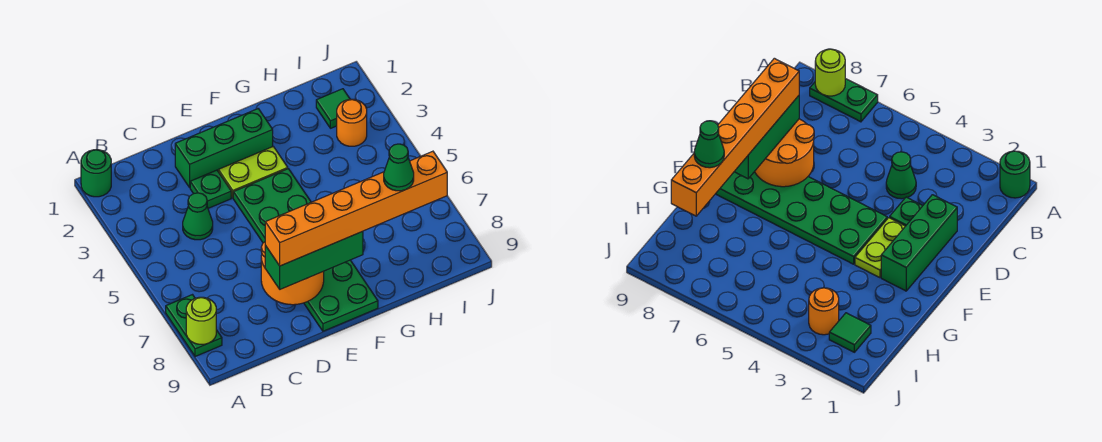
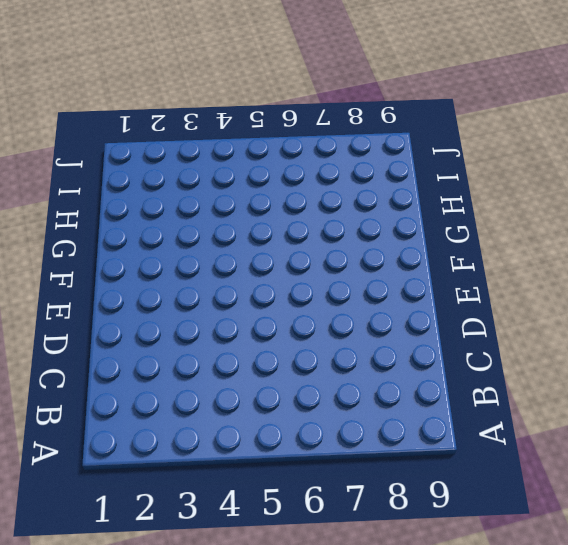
none -> green 1x1 round brick [81,150,111,197]
none -> green 1x2 plate [166,295,222,357]
none -> green 1x1 cone [183,193,213,240]

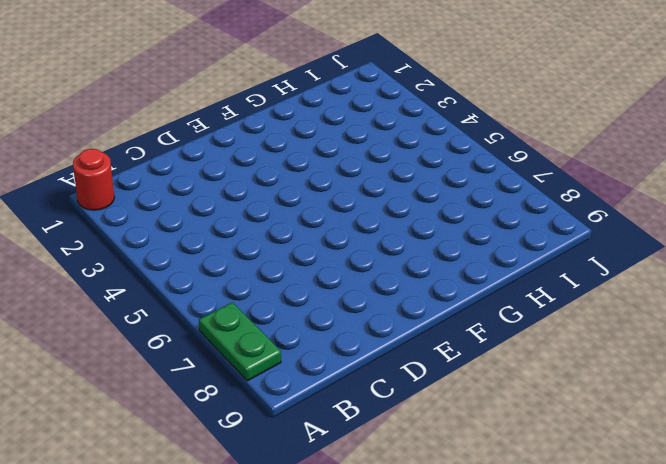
red 1x1 round brick [73,149,114,210] -> green 1x1 round brick [81,150,111,197]
none -> green 1x1 cone [183,193,213,240]
none -> green 1x3 brick [175,109,273,187]
none -> green 1x1 plate [190,170,231,208]

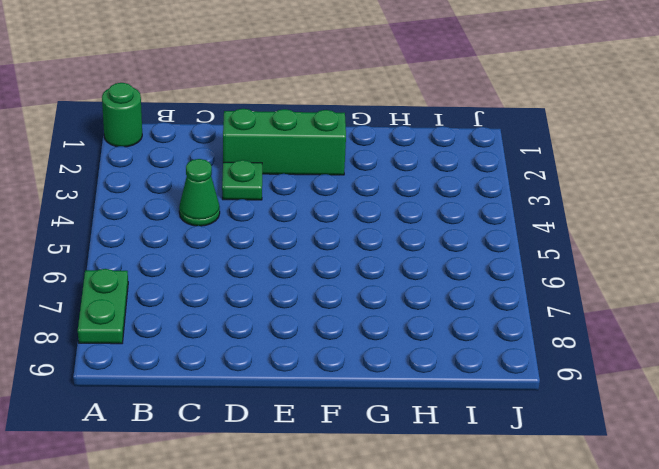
none -> lime 1x2 plate [218,147,288,198]
none -> green 2x6 plate [233,169,378,331]
none -> green 1x1 tile [316,89,350,128]

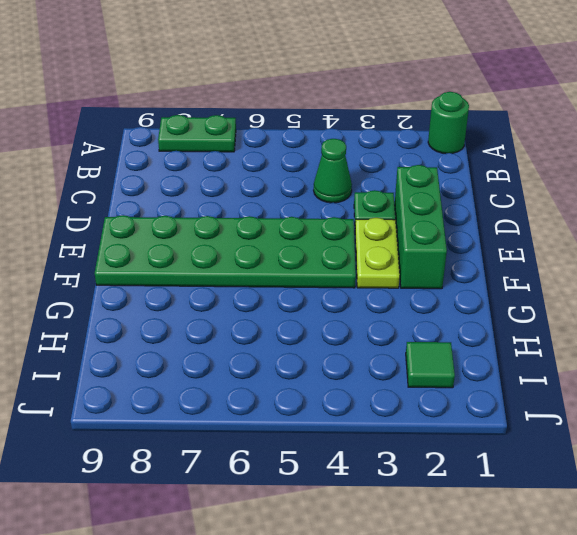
none -> orange 1x1 round brick [337,99,367,146]
none -> lime 1x1 round brick [186,297,216,344]
none -> orange 2x2 round brick [261,242,324,305]

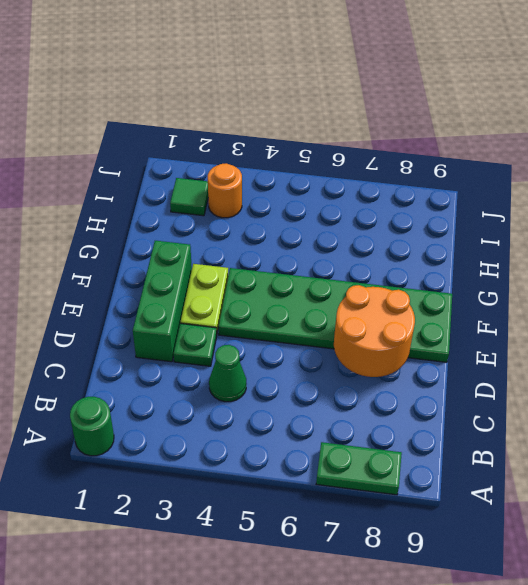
none -> lime 1x1 round brick [186,297,216,344]
none -> green 1x3 brick [265,231,363,289]
none -> orange 1x6 brick [265,151,447,266]

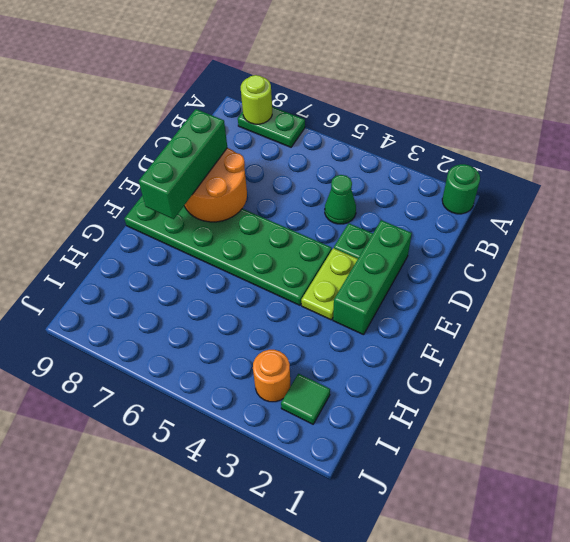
none -> orange 1x6 brick [265,151,447,266]
none -> green 1x1 cone [384,144,414,191]

